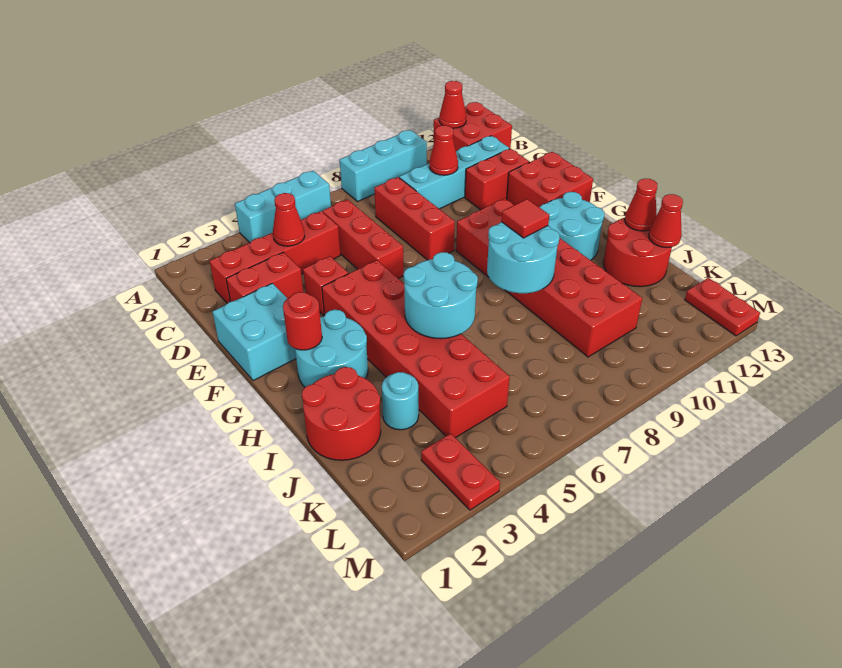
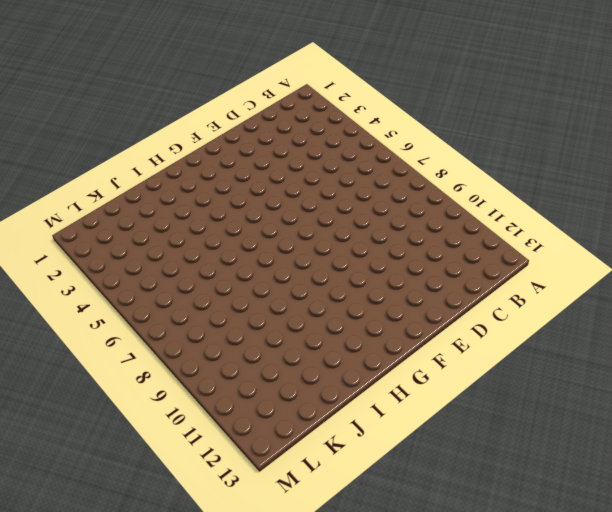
none -> cyan 1x3 brick [235,171,331,243]
none -> cyan 1x3 brick [340,130,427,202]
none -> red 2x2 brick [434,102,512,151]
none -> red 1x4 brick [210,211,340,303]

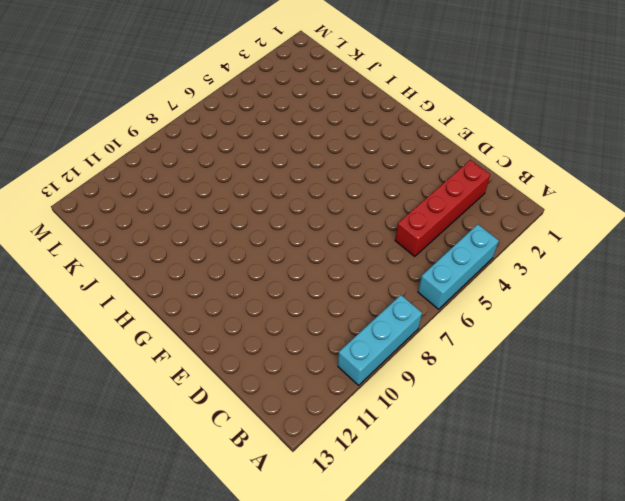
none -> red 2x2 brick [434,102,512,151]
none -> red 1x3 brick [323,200,404,278]
none -> red 1x3 brick [374,177,455,260]
none -> cyan 1x4 brick [399,136,509,209]

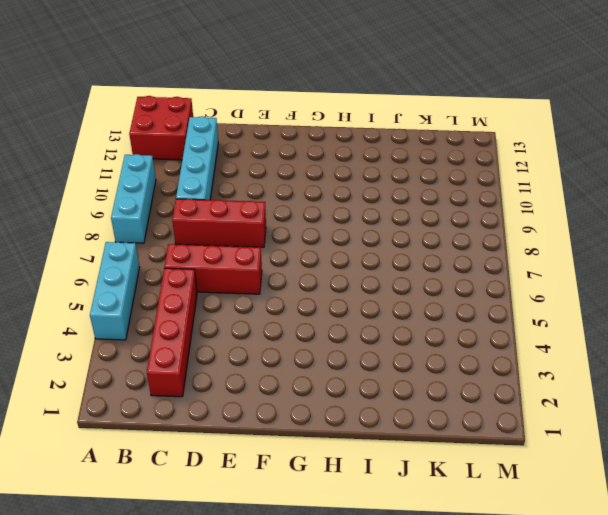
none -> red 1x2 brick [226,252,303,302]
none -> red 1x2 brick [465,149,529,210]
none -> cyan 2x2 brick [212,283,296,381]
none -> red 1x1 brick [303,256,348,316]

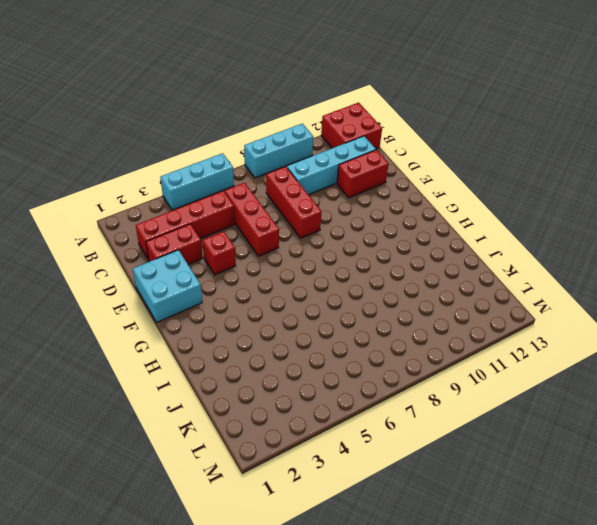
none -> red 2x2 brick [507,152,593,208]
none -> red 2x6 brick [322,260,510,438]
none -> red 2x6 brick [456,198,642,357]
none -> cyan 2x2 round brick [295,310,368,387]

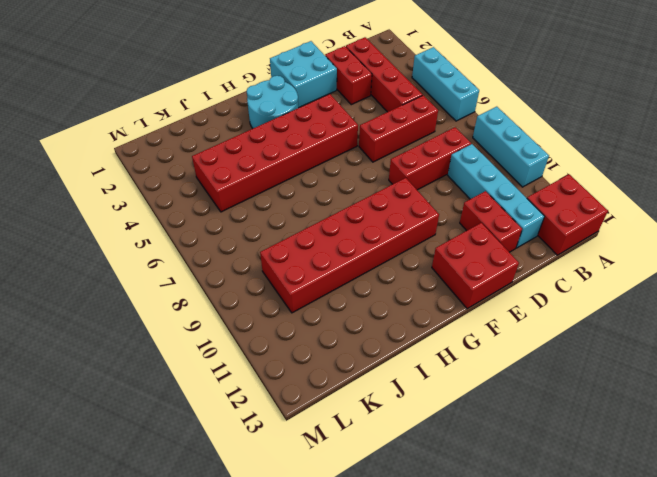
none -> red 1x1 brick [303,256,348,316]
none -> cyan 2x2 round brick [540,192,604,260]
none -> red 2x2 round brick [302,367,381,460]
none -> red 2x2 round brick [603,218,672,287]

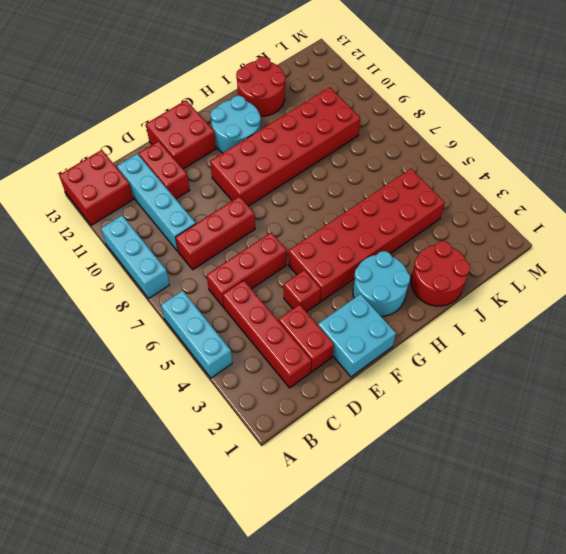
none -> cyan 1x1 round brick [382,372,419,430]
none -> red 1x2 plate [421,433,500,510]
none -> red 1x2 plate [685,278,760,336]
none -> red 1x1 cone [439,81,466,128]

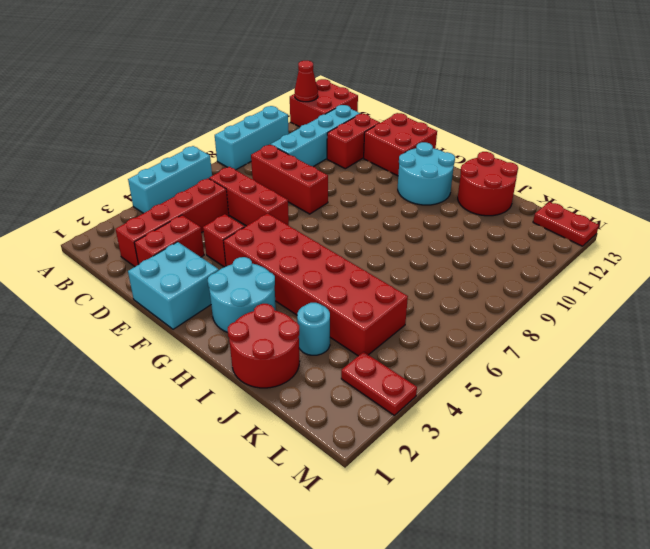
none -> red 2x6 brick [456,198,642,357]
none -> red 1x1 cone [273,193,305,246]
none -> red 1x1 cone [429,125,458,175]
none -> red 1x1 round brick [283,292,322,350]

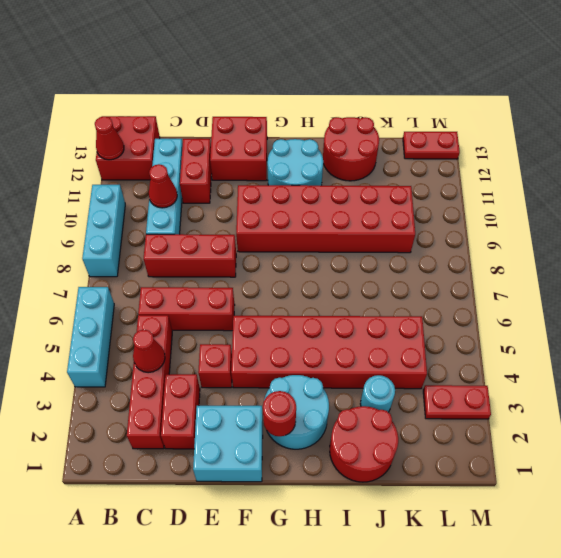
none -> cyan 2x2 round brick [403,252,478,339]
none -> cyan 2x2 round brick [487,222,560,293]
none -> red 1x1 cone [625,178,657,231]
none -> red 1x1 cone [649,194,683,248]

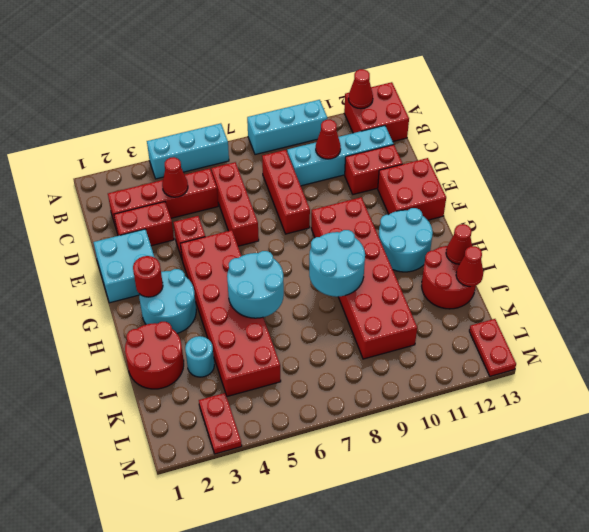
none -> red 1x1 tile [502,199,549,238]

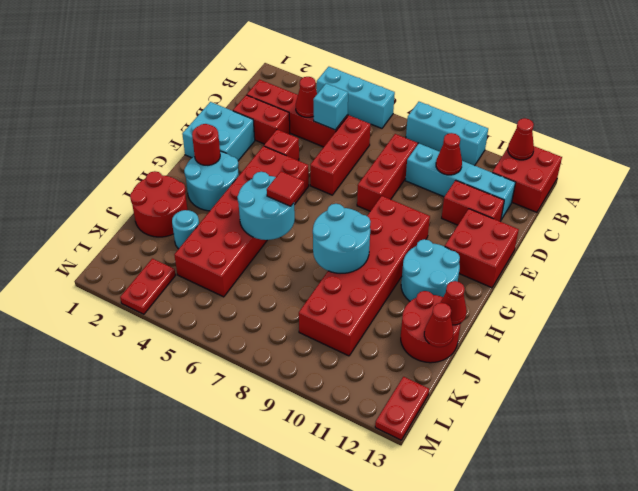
cyan 1x1 brick [313,83,348,130] -> none
red 1x1 tile [267,171,304,206] -> red 1x1 tile moved to [502,199,549,238]

